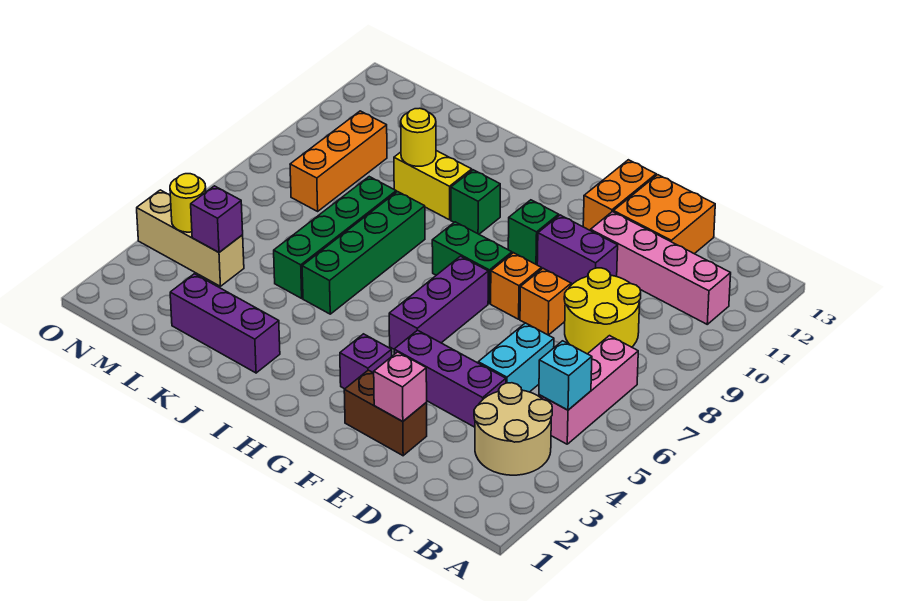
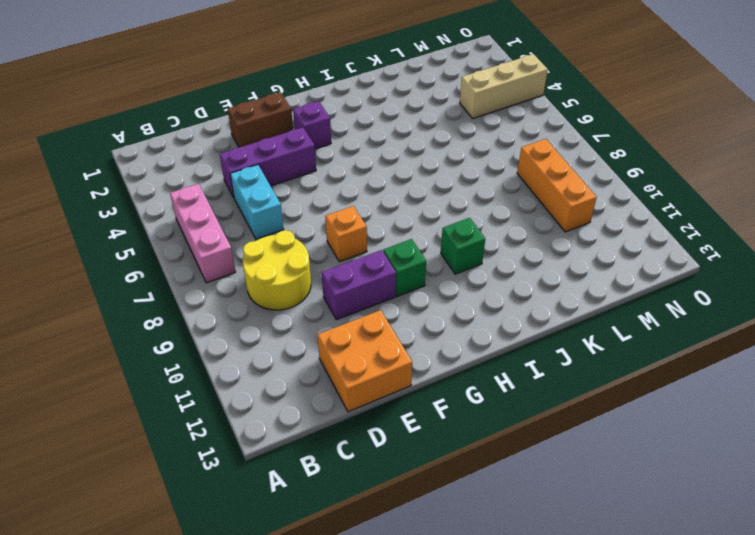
none -> tan 2x2 round brick [474,383,552,475]
none -> pink 1x4 brick [591,212,731,324]
none -> orange 1x1 brick [520,268,571,335]

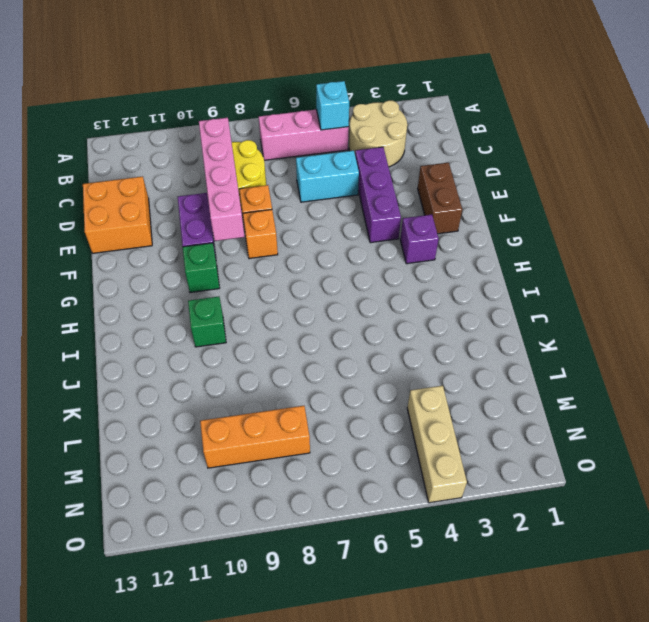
pink 1x4 brick [199,118,245,241] -> pink 1x4 brick moved to [591,212,731,324]
none -> orange 1x2 brick [583,160,656,231]
none -> purple 1x3 brick [389,256,488,349]
none -> green 1x2 brick [432,222,512,303]

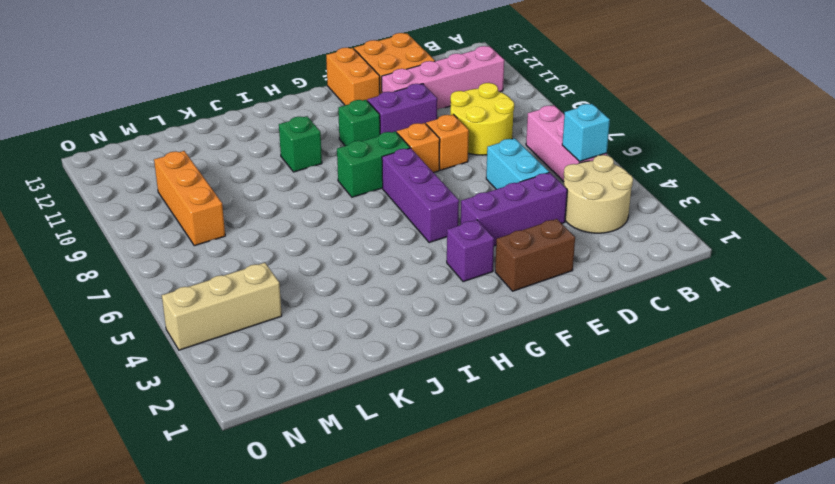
none -> purple 1x3 brick [170,274,280,373]
none -> green 1x4 brick [302,192,425,314]
none -> yellow 1x2 brick [394,151,472,220]

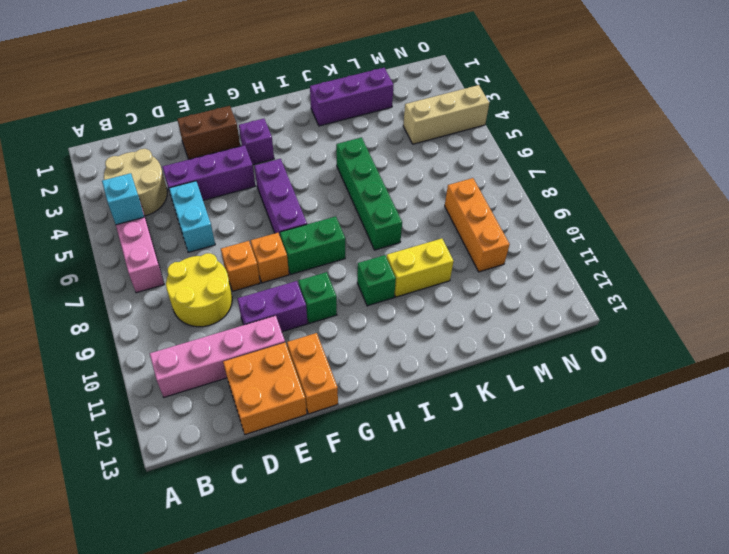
none -> green 1x4 brick [274,177,396,298]
none -> pink 1x1 brick [374,352,427,422]
none -> yellow 1x1 round brick [401,108,436,166]

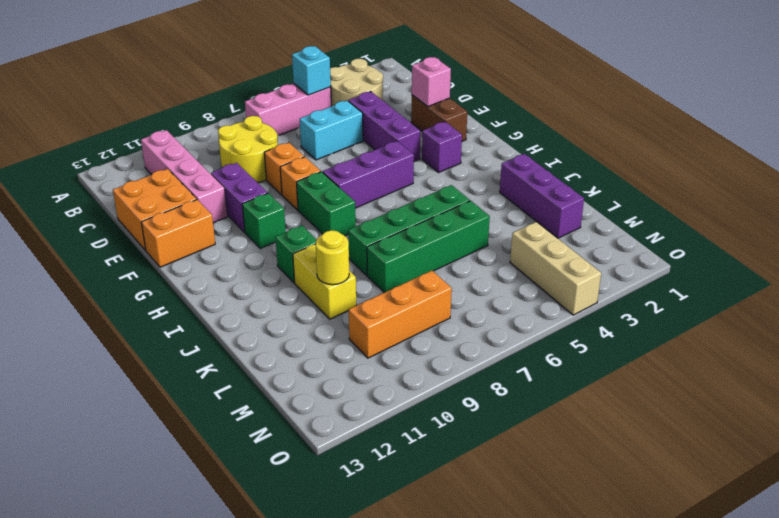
none -> purple 1x1 brick [191,186,243,252]
none -> yellow 1x1 round brick [170,174,206,232]

